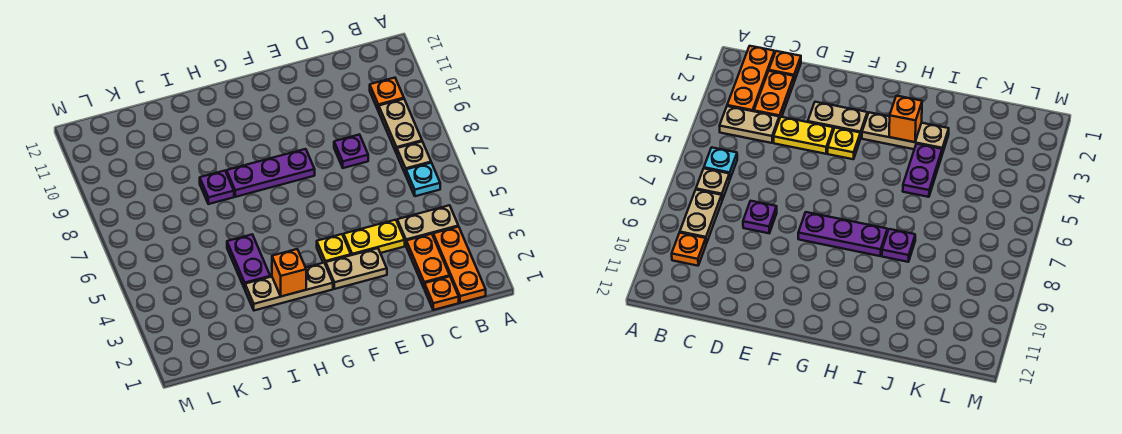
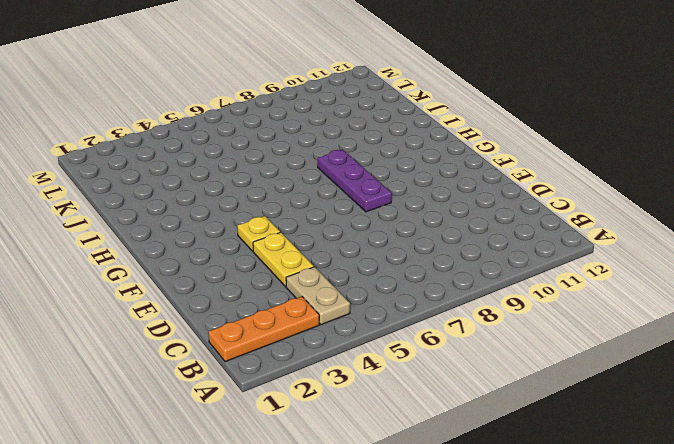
none -> cyan 1x1 plate [406,163,440,196]
none -> tan 1x1 plate [397,142,431,175]
none -> tan 1x2 plate [379,99,422,154]

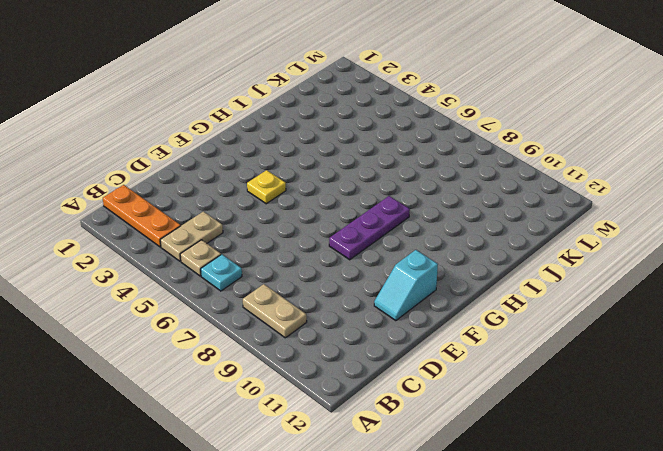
tan 1x1 plate [180,240,221,276] -> tan 1x1 plate moved to [397,142,431,175]
cyan 1x2 slope [374,250,438,321] -> none
none -> orange 1x1 plate [370,78,404,111]
none -> orange 1x1 plate [425,276,459,310]
none -> orange 1x2 plate [406,234,450,289]

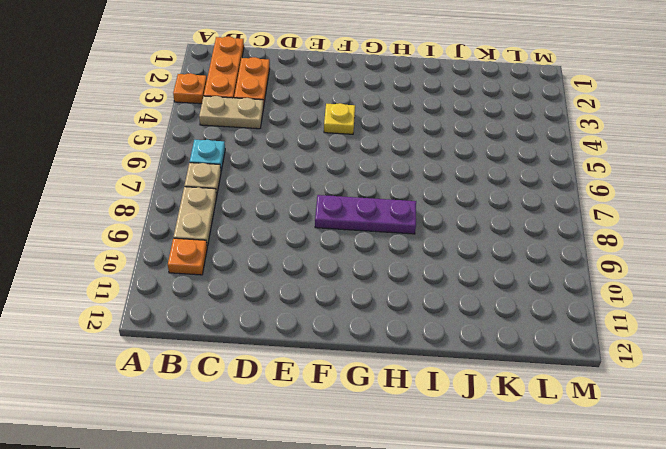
orange 1x1 plate [173,73,207,104] -> orange 1x1 plate moved to [425,276,459,310]
none -> yellow 1x2 plate [344,220,405,255]
none -> purple 1x1 plate [334,135,368,168]
none -> tan 1x2 plate [326,248,387,289]

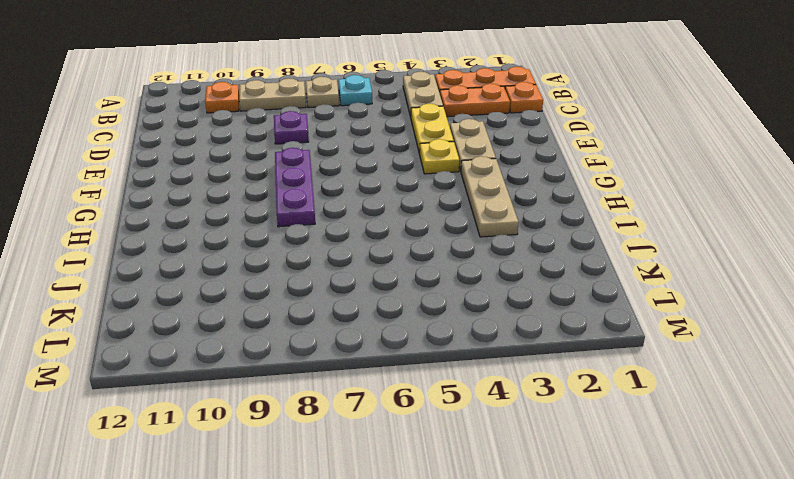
none -> purple 1x2 plate [227,235,270,289]
none -> purple 1x1 plate [200,171,234,204]
none -> orange 1x1 brick [272,249,306,296]

